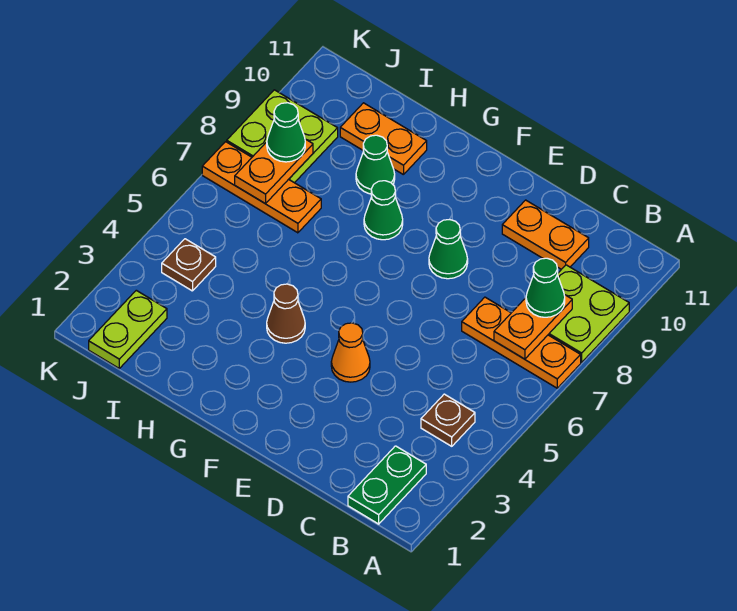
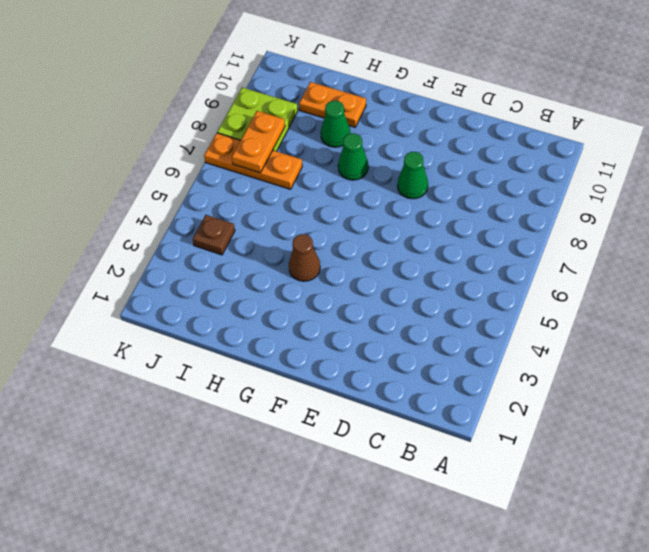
none -> orange 1x3 plate [462,297,581,388]
none -> lime 2x2 plate [548,265,629,362]
none -> green 1x2 plate [348,446,426,524]

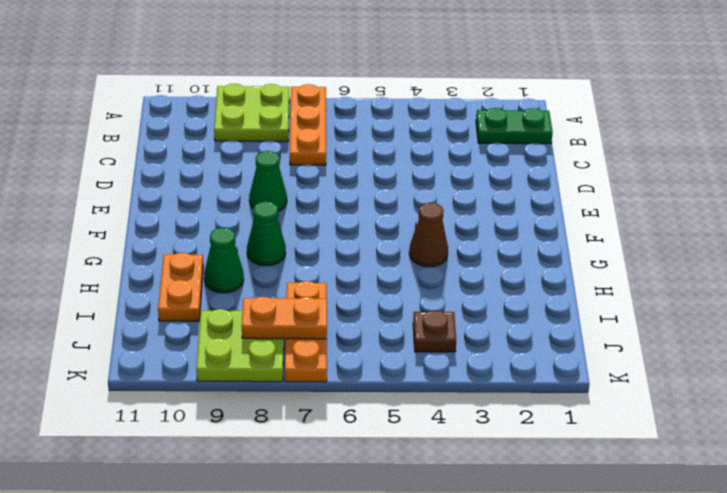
none -> brown 1x1 plate [421,394,475,446]
none -> orange 1x2 plate [502,200,589,269]
none -> orange 1x1 cone [331,323,370,382]

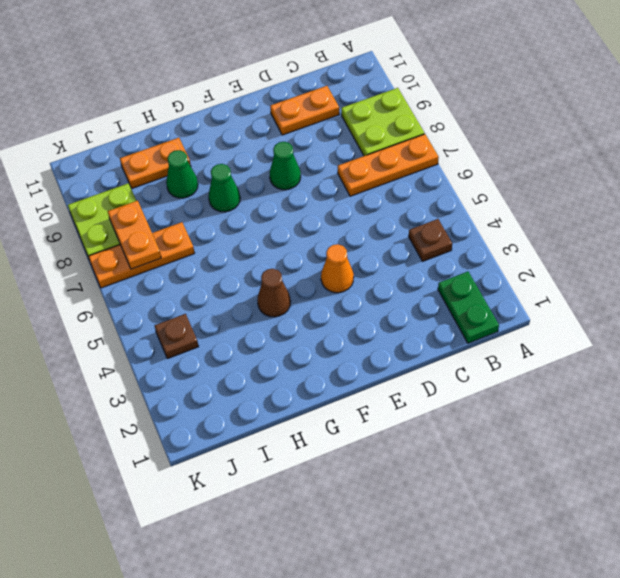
none -> lime 1x2 plate [89,290,167,368]
none -> orange 1x2 plate [494,295,572,359]
none -> green 1x1 cone [526,258,565,317]

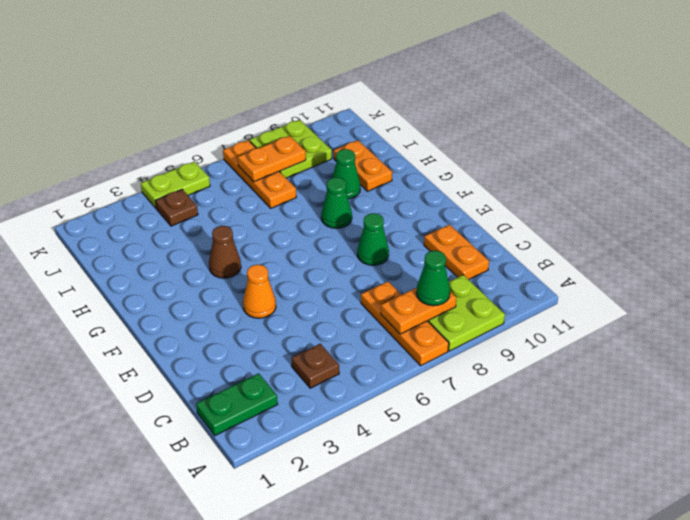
lime 1x2 plate [141,161,210,208] -> lime 1x2 plate moved to [89,290,167,368]
none -> green 1x1 cone [267,103,305,162]

